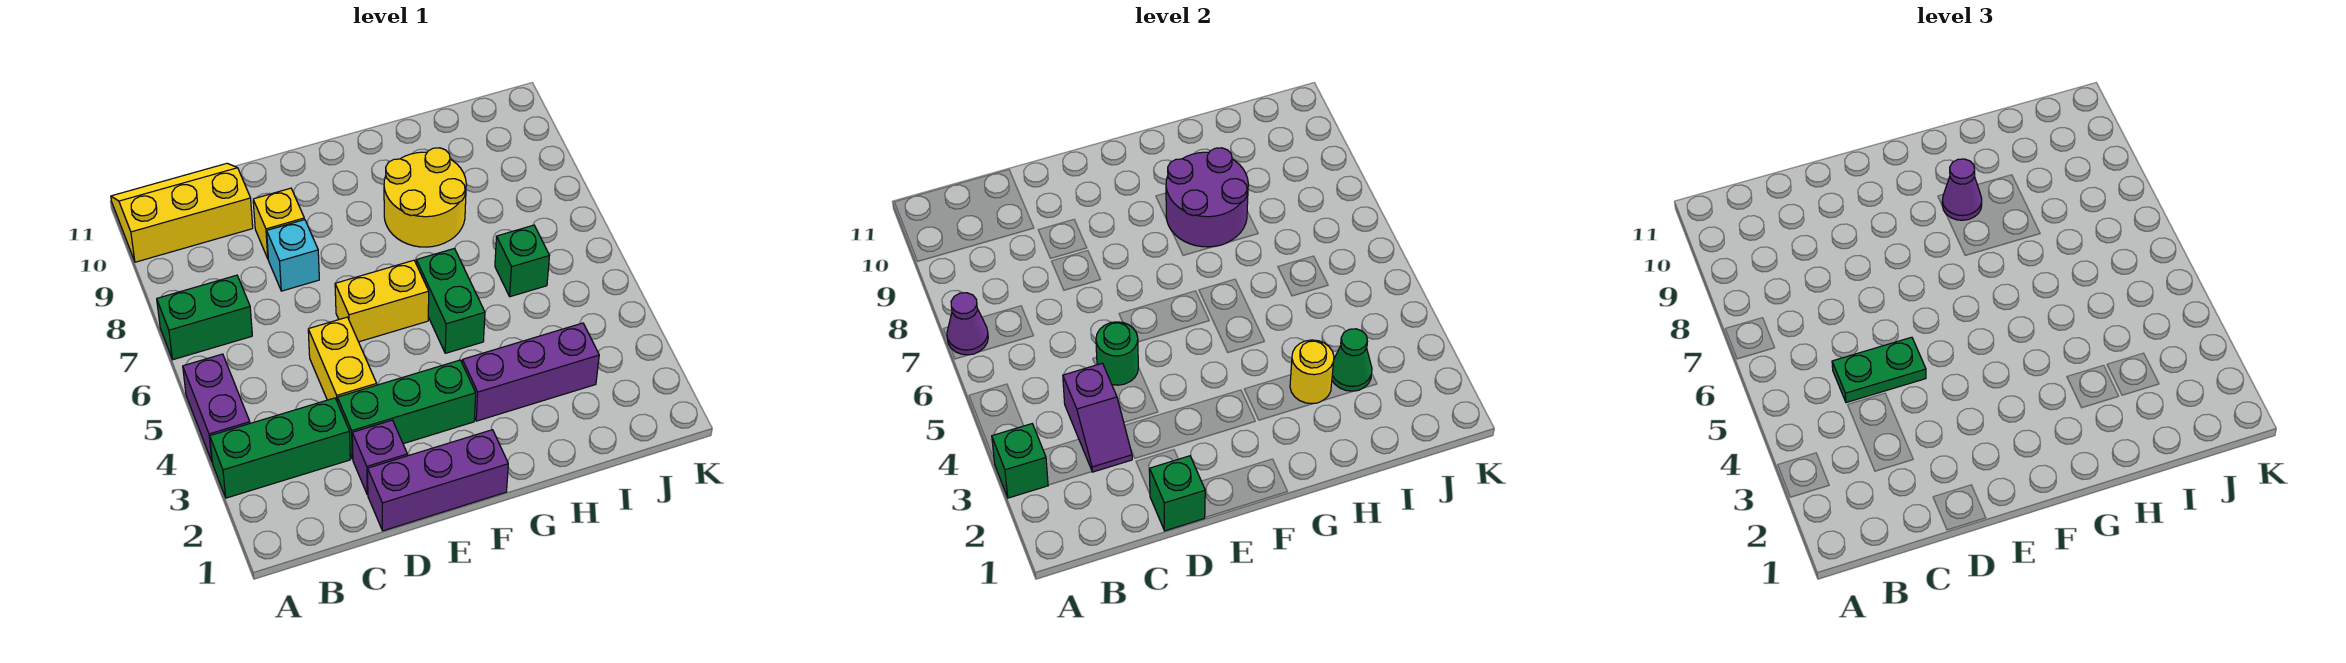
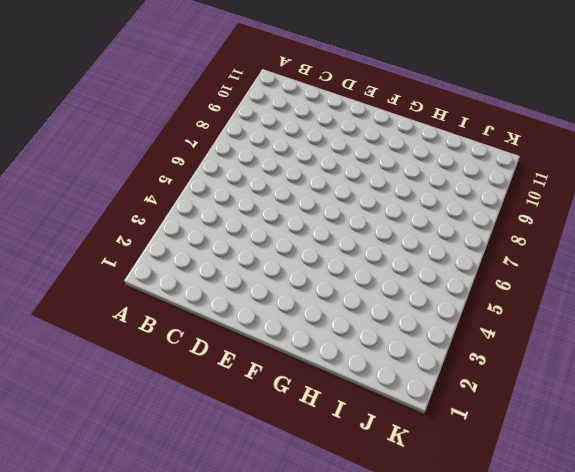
none -> green 1x3 brick [210,398,350,498]
none -> purple 1x2 brick [183,354,250,461]
none -> green 1x2 brick [157,275,252,360]

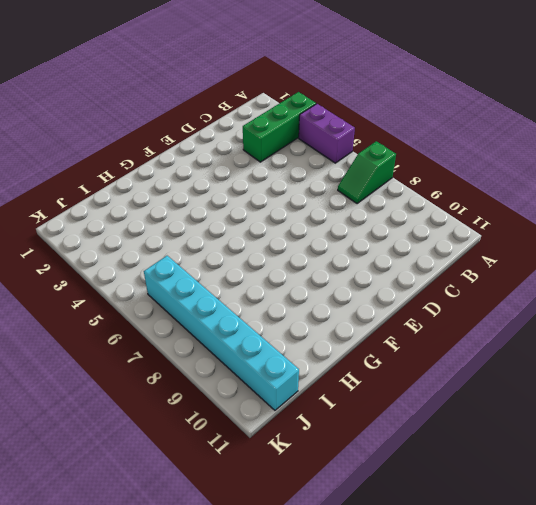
green 1x2 slope [338,141,396,204] -> green 1x2 brick [157,275,252,360]
cyan 1x6 brick [144,256,299,410] -> none
none -> yellow 2x3 slope [111,163,253,262]
none -> purple 1x3 brick [368,430,508,531]
none -> purple 1x1 brick [352,420,407,495]

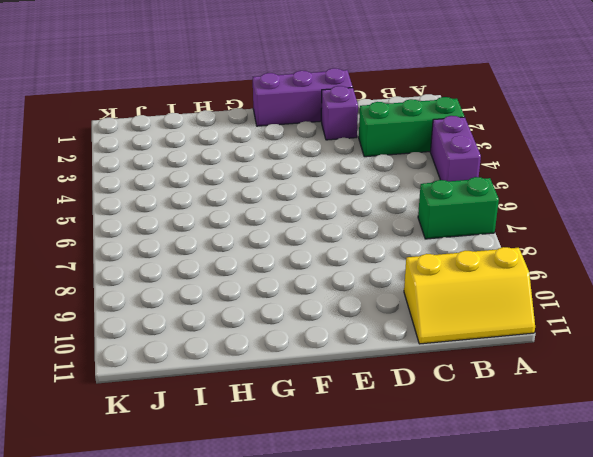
none -> green 1x3 brick [337,360,476,459]
none -> yellow 1x2 brick [308,317,377,402]
none -> cyan 1x1 brick [267,220,319,291]

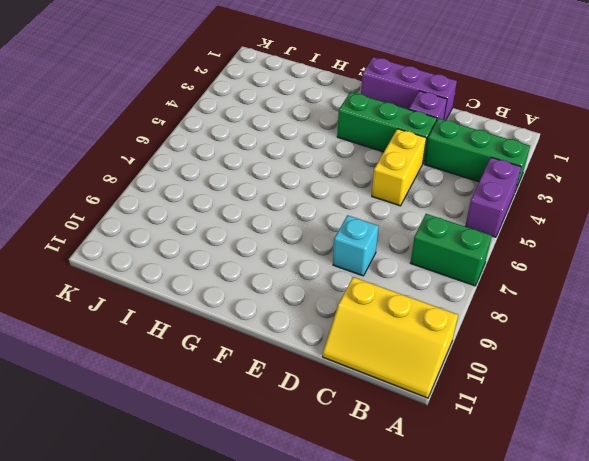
none -> yellow 1x1 brick [253,188,304,258]
none -> yellow 1x2 brick [335,260,429,342]
none -> purple 1x3 brick [462,323,599,421]

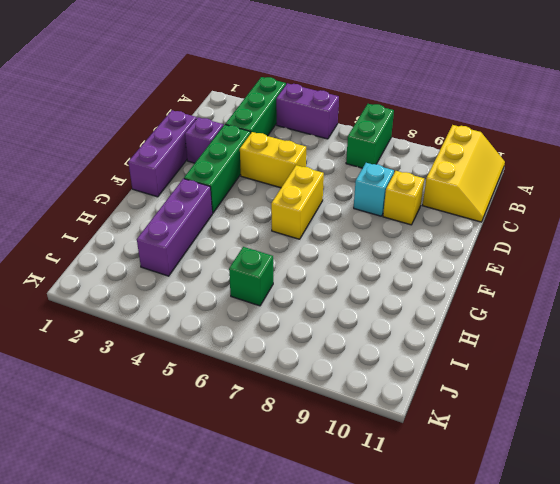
none -> green 1x2 brick [416,248,485,353]
none -> yellow 2x2 round brick [384,148,466,247]
none -> green 1x1 brick [992,424,1048,498]

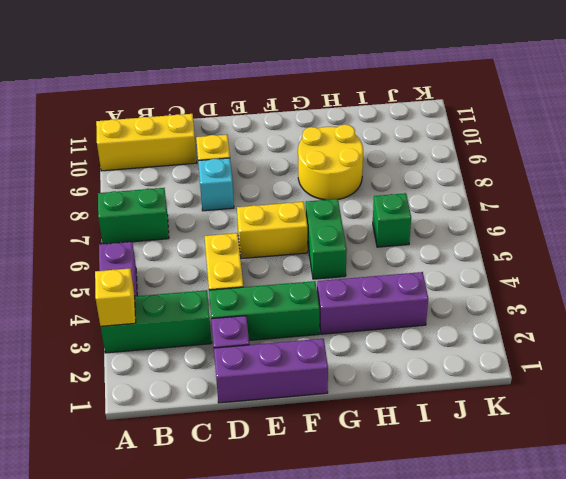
yellow 1x1 brick [95,268,136,326] -> green 1x1 brick [992,424,1048,498]
none -> purple 1x1 cone [947,293,988,355]
none -> purple 1x2 slope [1063,363,1132,472]
none -> green 1x1 brick [1150,456,1205,531]

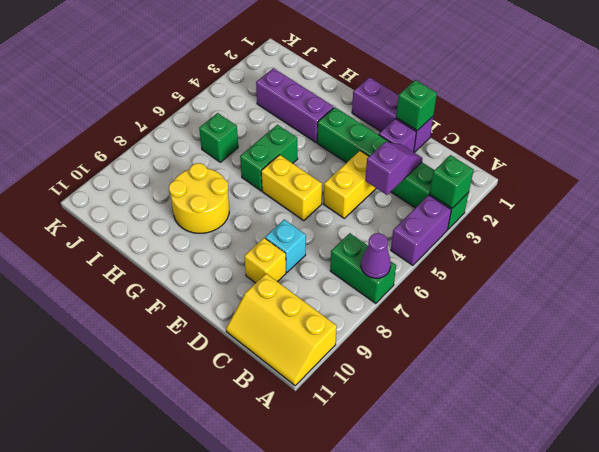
none -> green 1x1 round brick [1096,322,1138,385]
none -> purple 2x2 round brick [1166,148,1248,247]
none -> yellow 1x1 round brick [1290,340,1334,404]

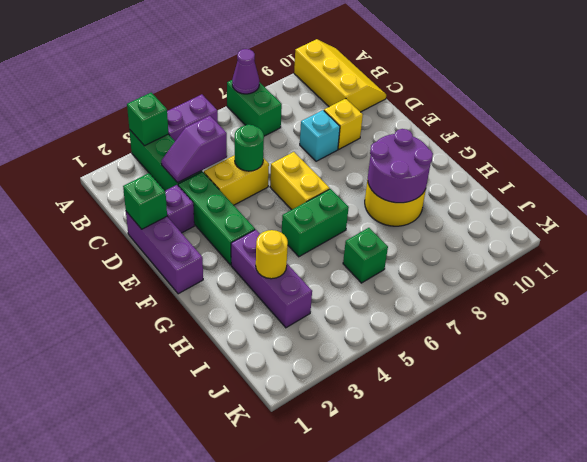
none -> green 1x1 cone [1332,329,1372,391]
none -> green 1x2 plate [1832,337,1926,403]
none -> purple 1x1 cone [1942,159,1982,220]

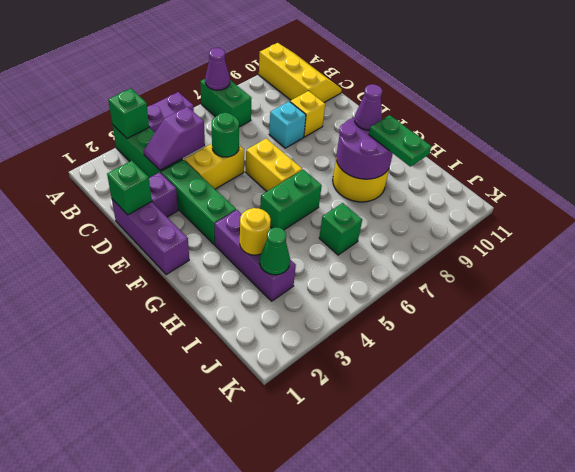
green 1x2 plate [369,115,431,167] -> green 1x2 plate moved to [1832,337,1926,403]

